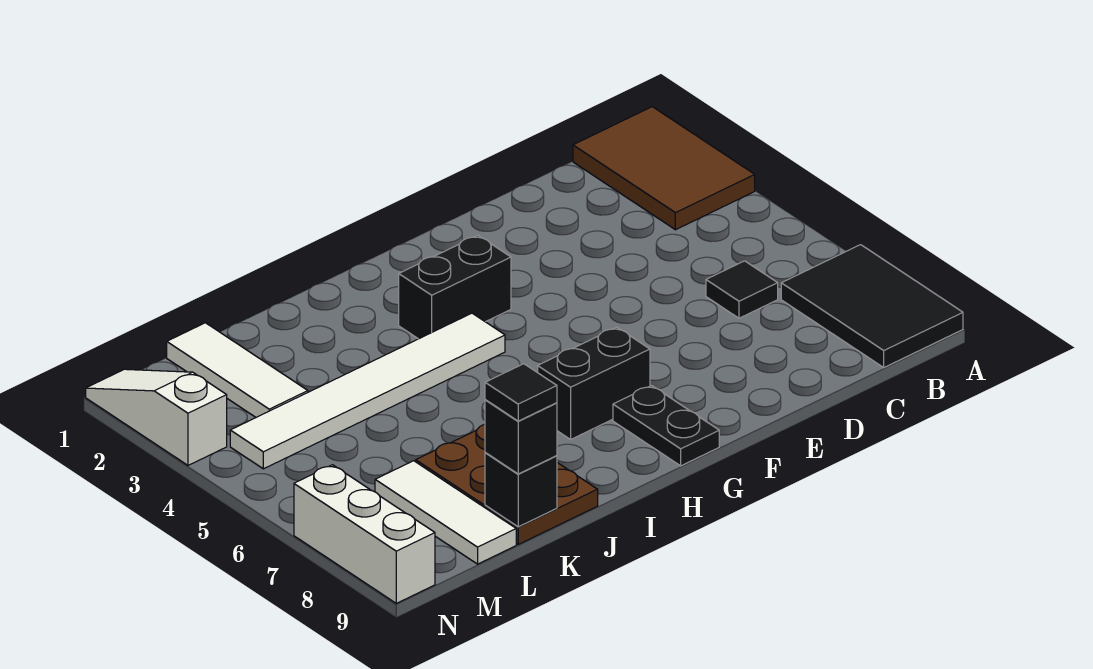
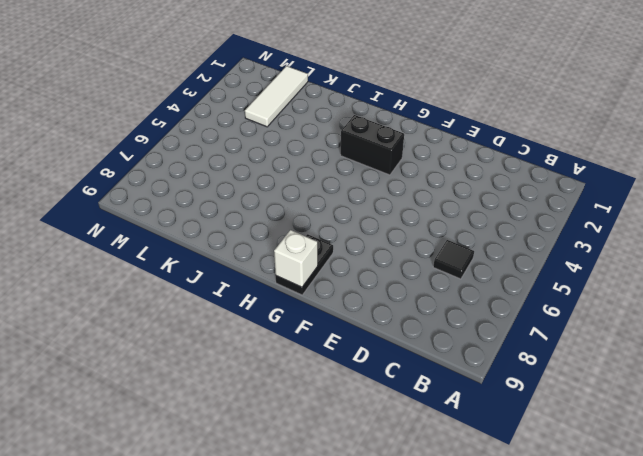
white 1x1 brick [274,230,318,287] -> none
none -> brown 2x3 tile [573,107,755,230]
none -> black 2x3 tile [781,245,963,367]
none -> black 1x2 brick [538,327,650,439]

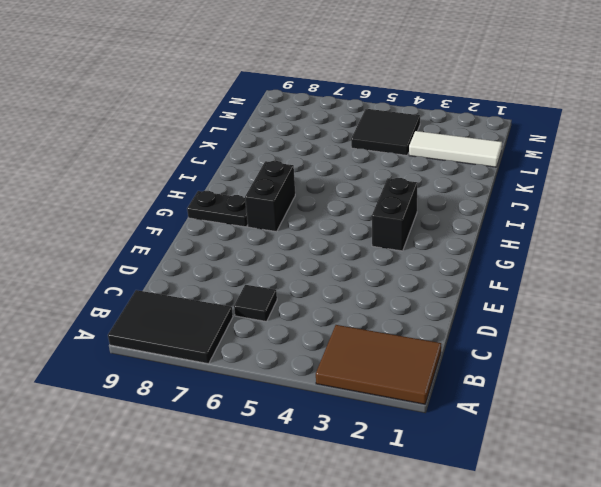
black 2x2 tile [351,109,420,155] -> white 1x6 tile [230,313,505,469]
none -> brown 2x3 plate [416,424,598,544]
none -> white 1x3 tile [375,461,516,564]
none -> white 1x3 slope [86,369,227,465]

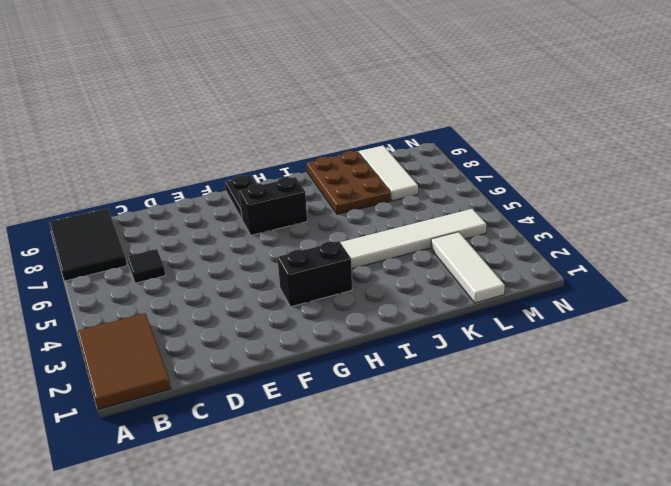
none -> white 1x3 slope [86,369,227,465]
none -> white 1x3 brick [294,465,435,603]
none -> black 1x1 brick [485,453,557,527]

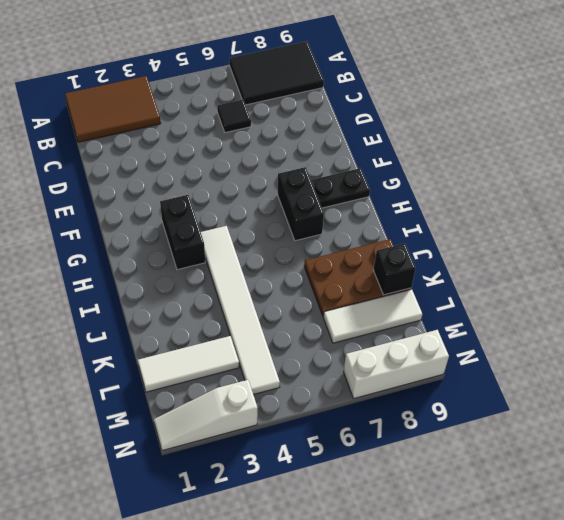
none -> black 1x1 brick [485,400,557,474]
none -> black 1x1 tile [485,364,557,421]

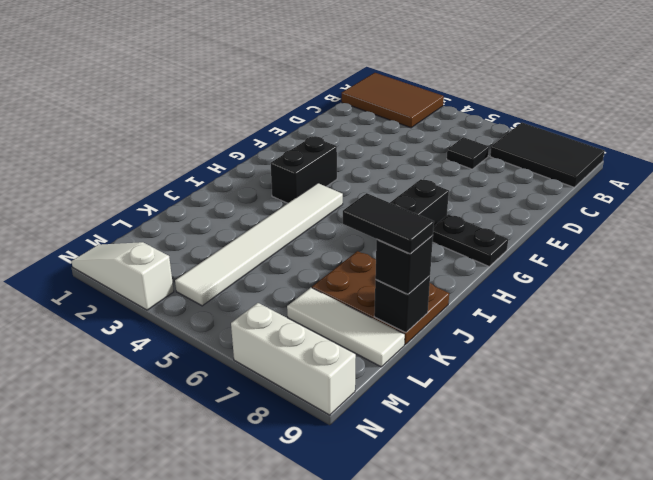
black 1x2 tile [343,193,434,254] -> black 1x1 tile [485,364,557,421]
none -> white 1x3 tile [167,323,308,417]

